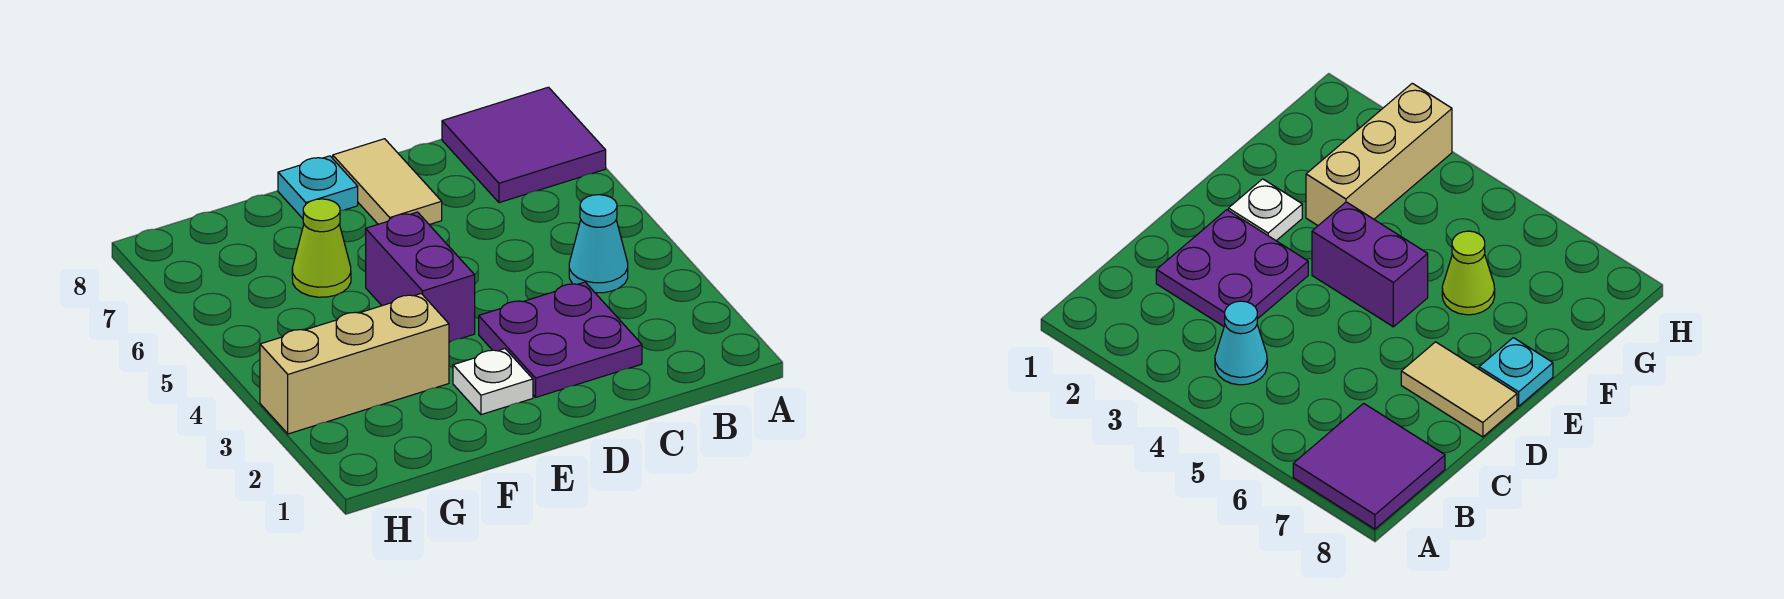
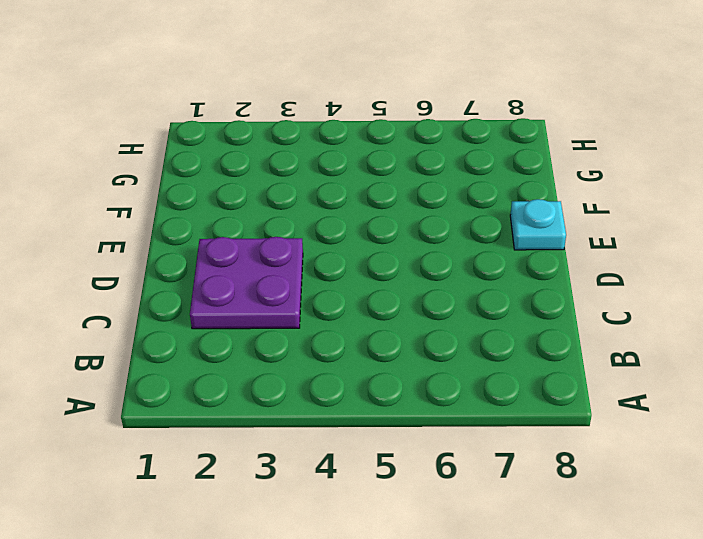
none -> purple 2x2 tile [442,87,606,203]
none -> cyan 1x1 cone [569,195,628,293]

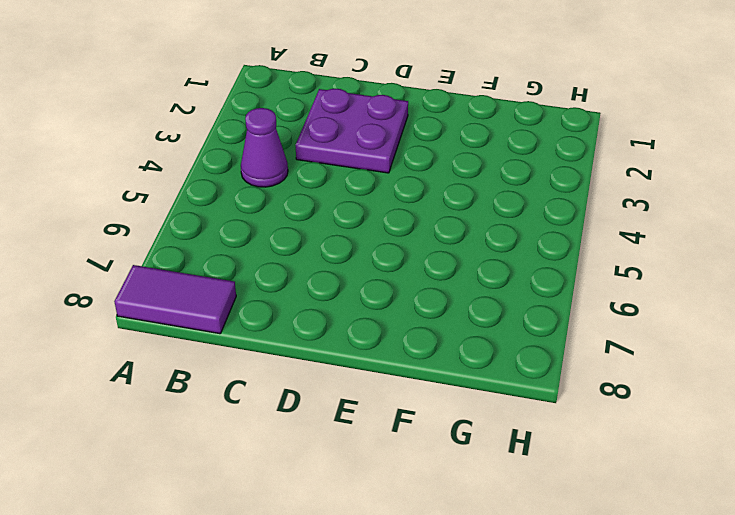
purple 1x2 tile [114,265,236,334] -> purple 2x2 tile [442,87,606,203]
purple 1x1 cone [241,108,288,187] -> cyan 1x1 cone [569,195,628,293]
none -> tan 1x2 tile [333,139,442,225]
none -> white 1x1 plate [453,349,533,415]

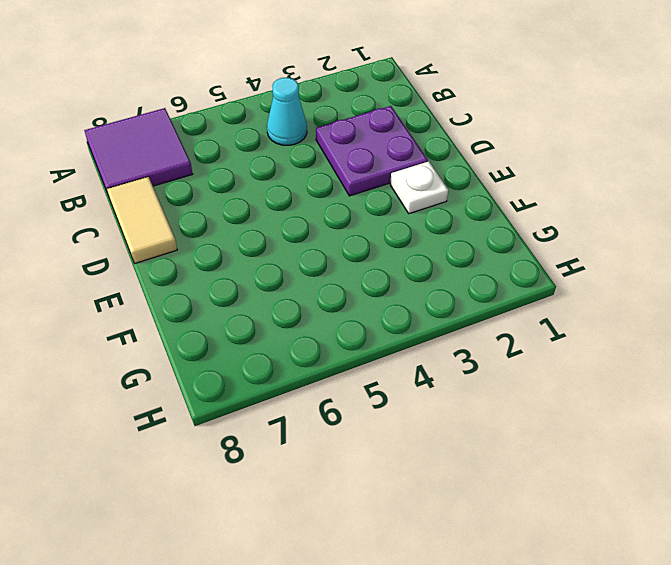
tan 1x2 tile [107,177,177,263] -> tan 1x2 tile turned to [333,139,442,225]
none -> purple 1x2 brick [366,212,475,342]
none -> cyan 1x1 plate [278,156,358,218]

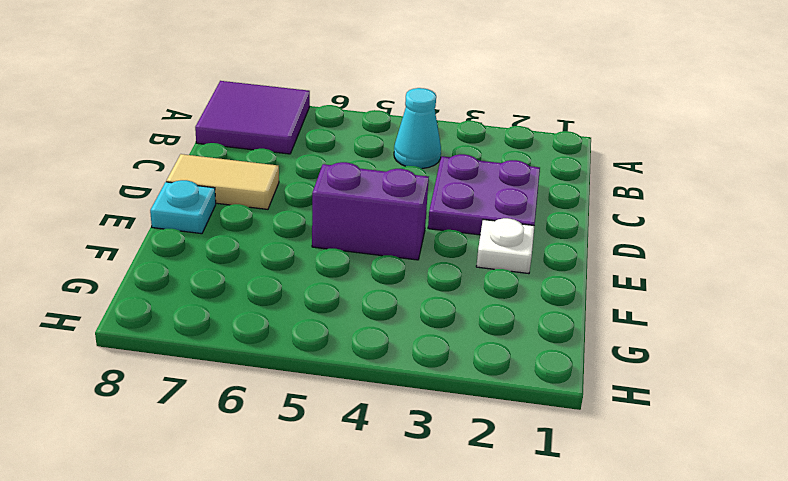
none -> tan 1x3 brick [260,294,449,434]
none -> lime 1x1 cone [292,199,351,297]

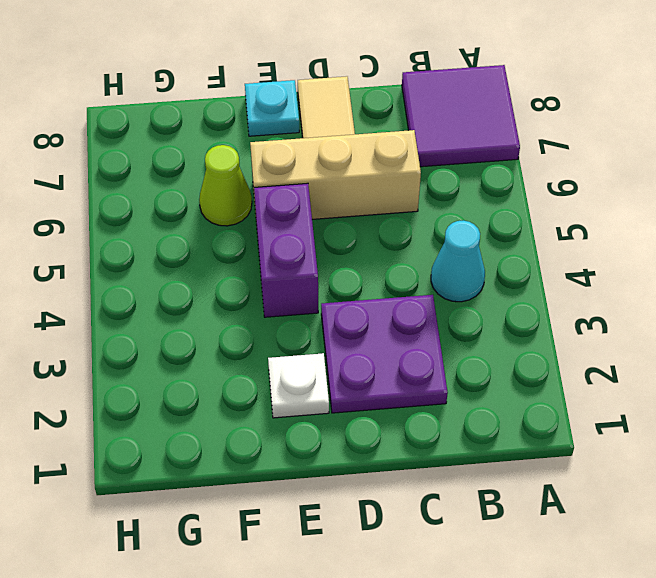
tan 1x3 brick [250,130,421,219] -> tan 1x3 brick moved to [260,294,449,434]

